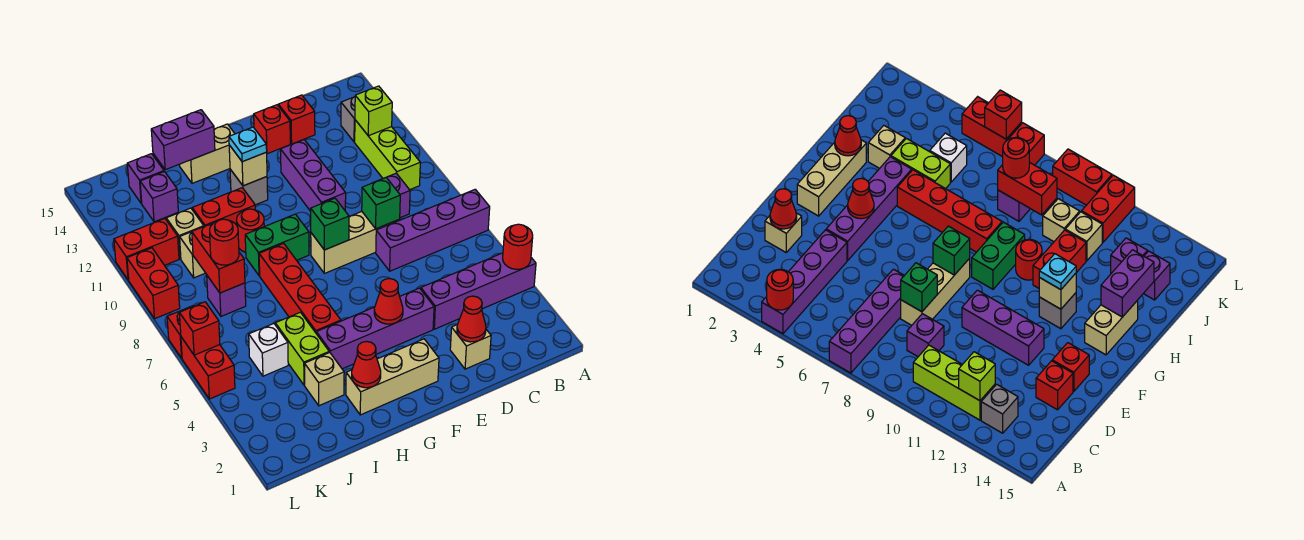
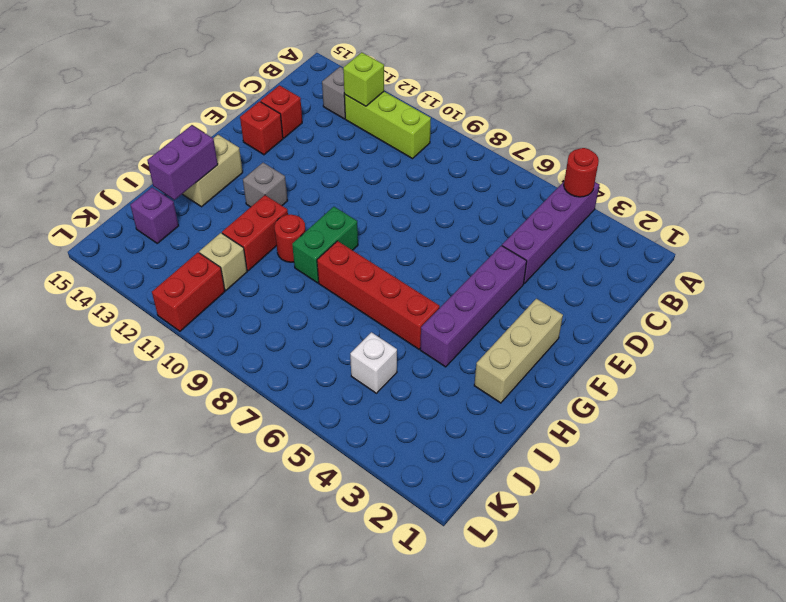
none -> purple 1x4 brick [376,189,490,271]
none -> purple 1x1 brick [386,173,410,218]
none -> tan 1x1 brick [450,325,491,369]
none -> tan 1x3 brick [311,211,400,273]

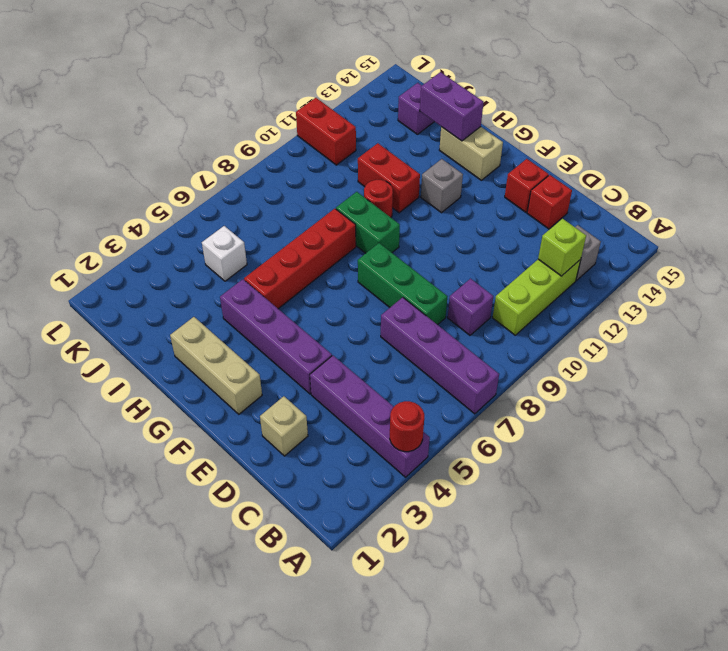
green 1x3 brick [358,243,448,325] -> tan 1x3 brick [311,211,400,273]
none -> purple 1x3 brick [281,140,346,211]
none -> tan 1x1 brick [305,352,344,406]
none -> lime 1x2 brick [275,312,329,385]
none -> purple 1x1 brick [207,276,246,316]

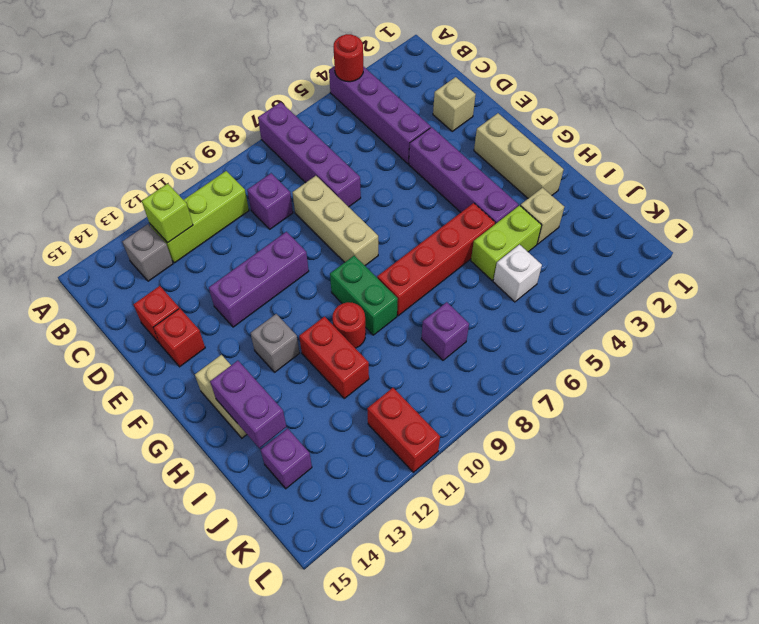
none -> tan 1x1 brick [180,232,205,278]
none -> tan 1x1 brick [166,208,204,259]
none -> purple 1x1 brick [140,172,178,222]
none -> red 1x2 brick [181,337,235,399]

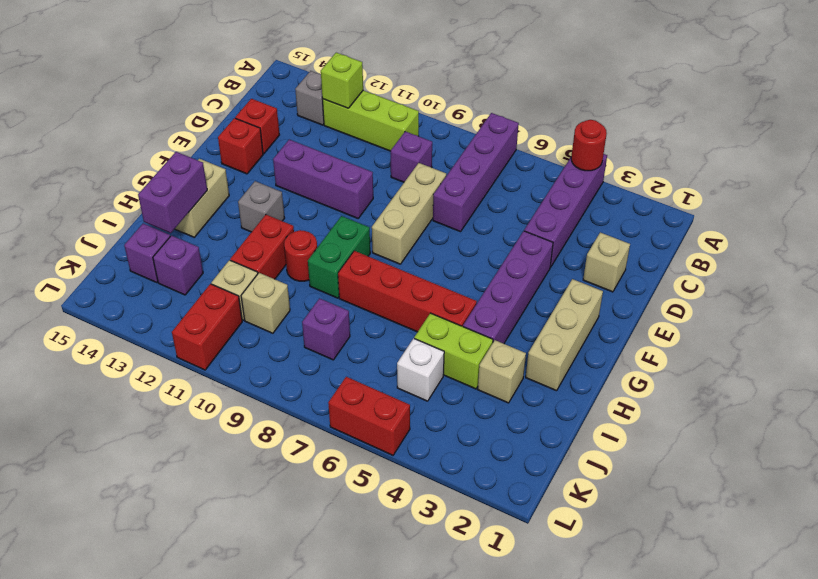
none -> red 1x1 brick [167,306,193,358]
none -> red 1x2 brick [127,248,180,319]
none -> red 1x1 cone [457,296,486,342]
none -> green 1x1 brick [362,178,400,229]

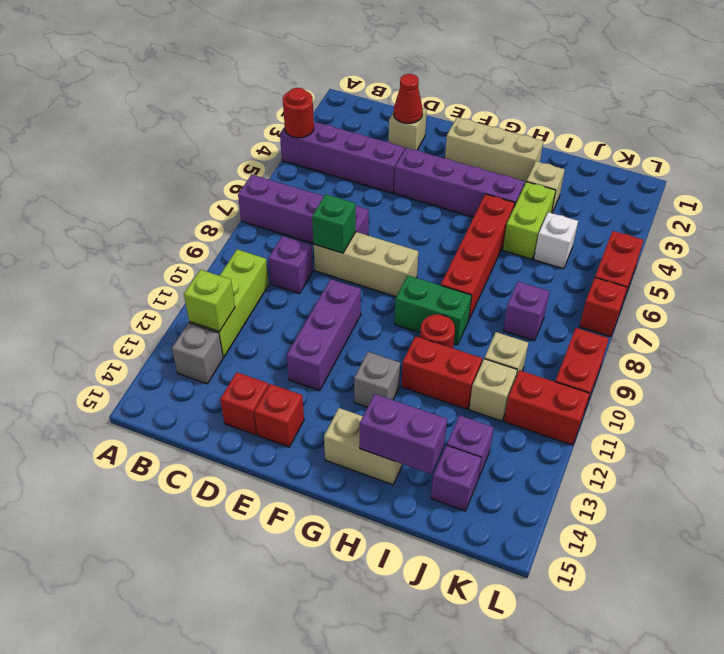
none -> red 1x1 cone [374,279,403,324]
none -> green 1x1 brick [311,198,349,250]
none -> tan 1x1 brick [229,145,267,186]
none -> red 1x1 cone [352,341,381,388]

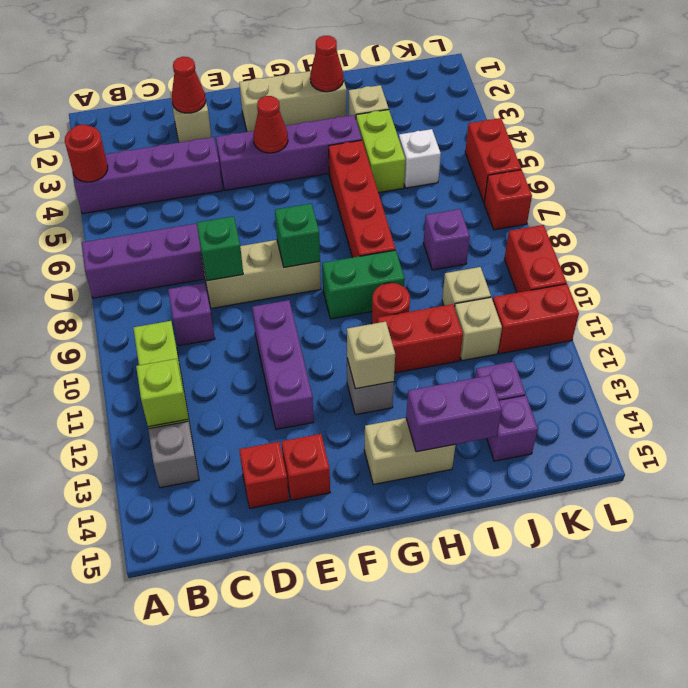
none -> red 1x2 brick [192,223,245,293]
none -> red 1x1 brick [180,302,220,355]
none -> cyan 1x1 plate [229,127,267,162]
none -> red 1x1 round brick [210,219,239,265]

